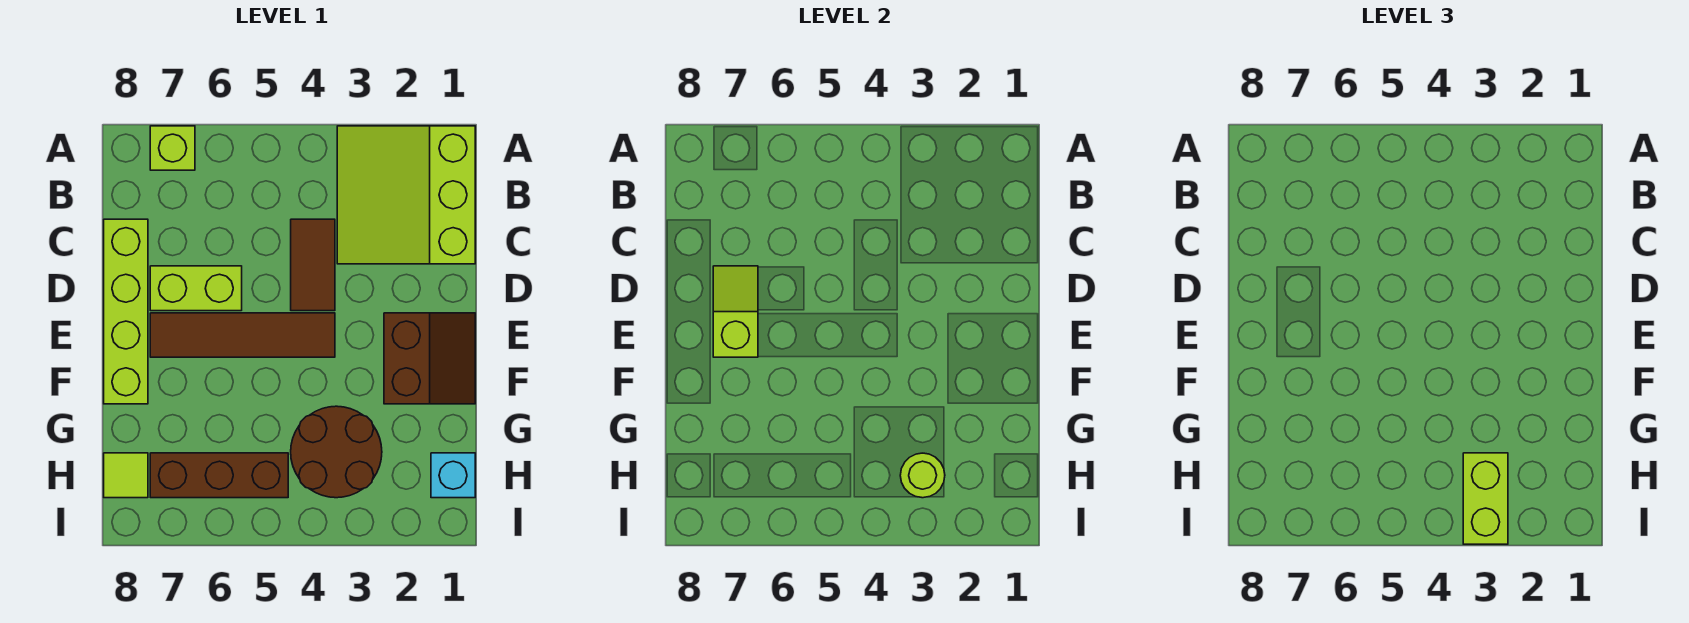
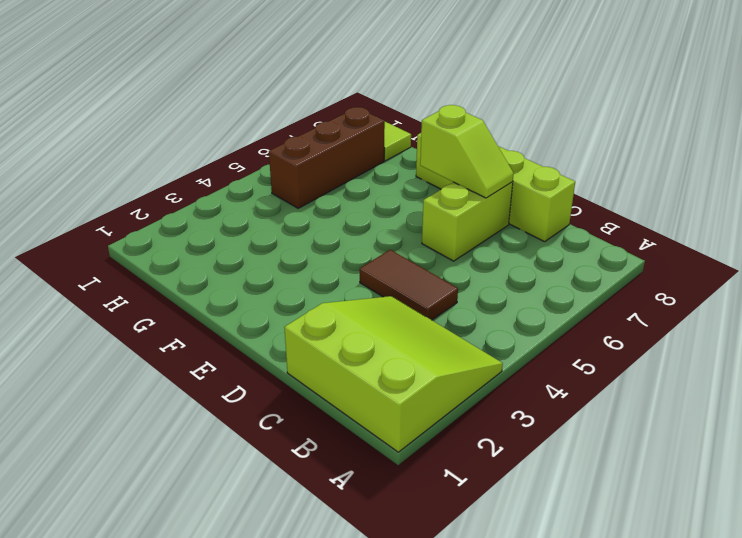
none -> lime 1x1 brick [150,126,195,170]
none -> brown 2x2 slope [384,313,475,404]
none -> brown 1x4 tile [150,313,335,357]

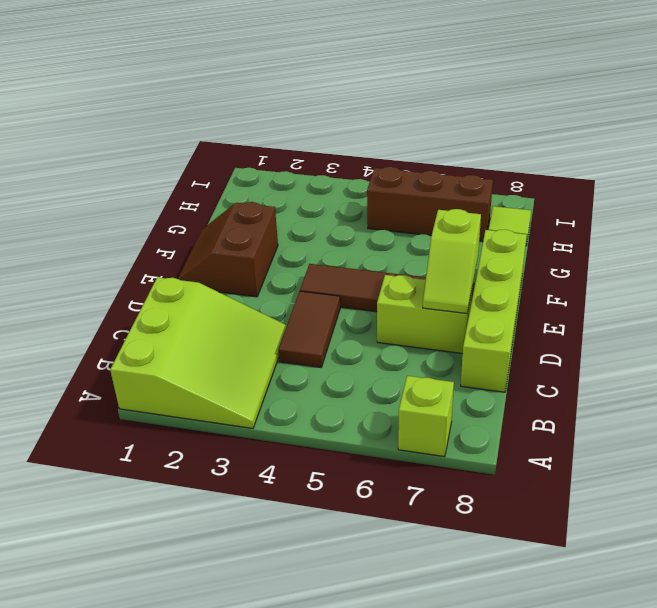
none -> brown 2x2 round brick [291,406,382,498]
none -> cyan 1x1 brick [431,453,475,498]
none -> lime 1x1 round brick [900,453,945,498]

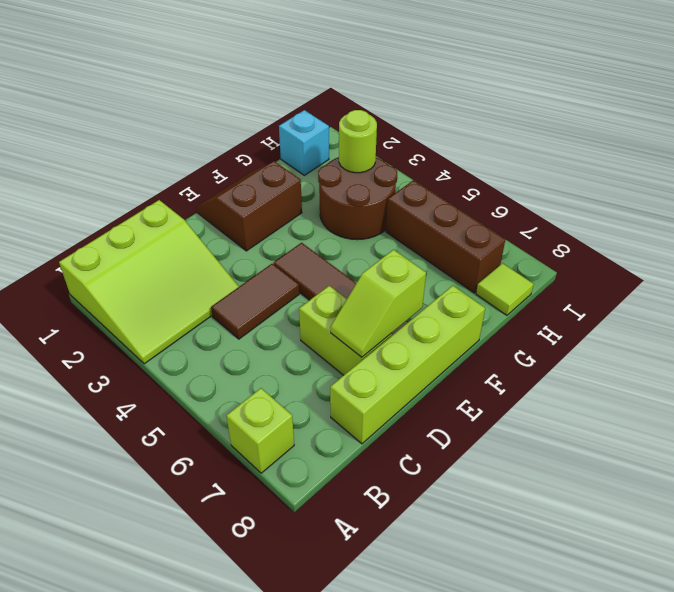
none -> lime 1x2 brick [1463,453,1508,544]

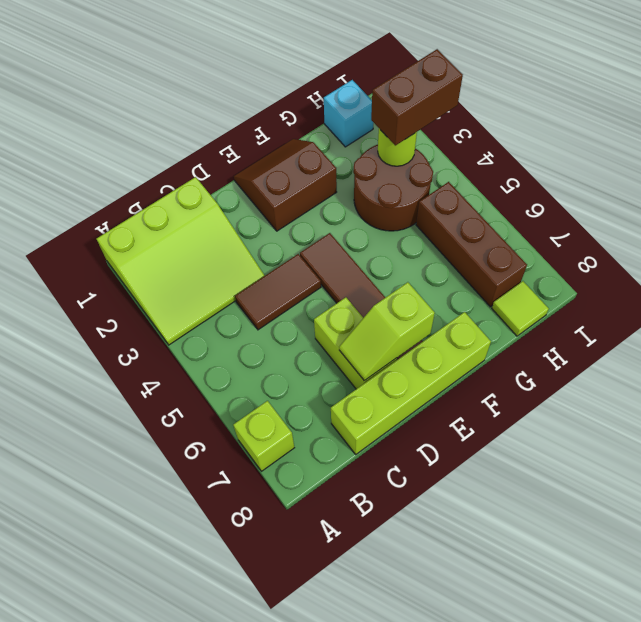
brown 1x2 brick [371,49,463,145] -> lime 1x2 brick [1463,453,1508,544]

